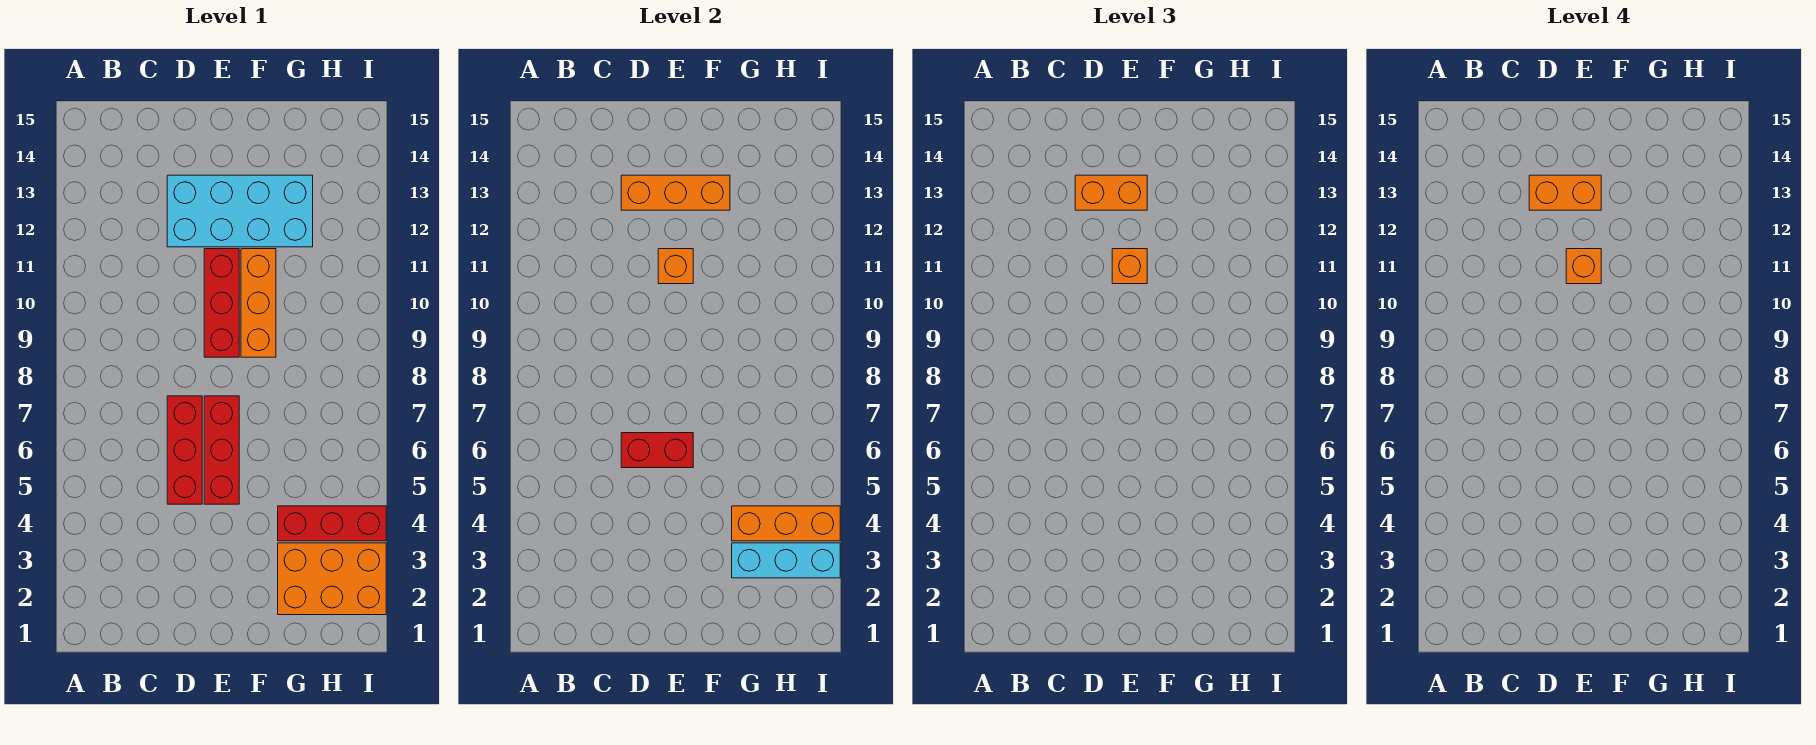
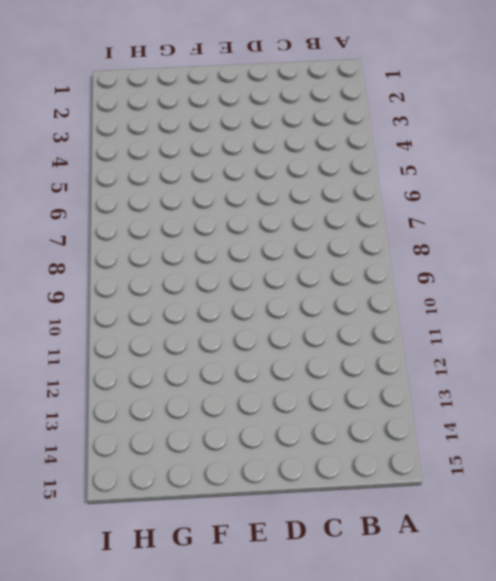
none -> red 1x3 brick [167,396,202,504]
none -> cyan 2x4 brick [167,175,313,247]
none -> red 1x3 brick [204,396,239,504]

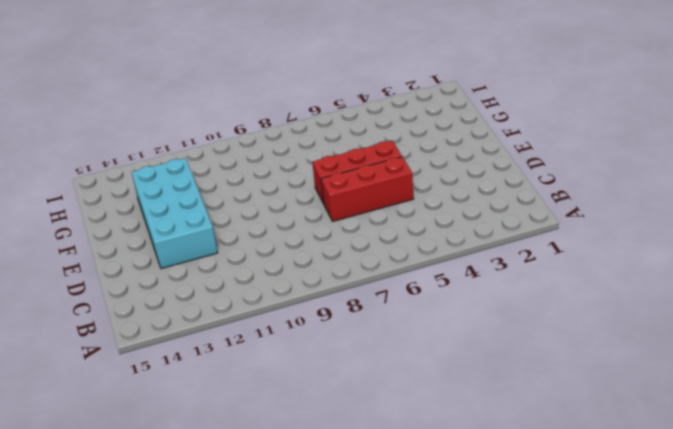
none -> red 1x3 brick [204,249,239,357]
none -> orange 1x3 brick [241,249,276,357]
none -> orange 2x3 brick [278,543,386,615]

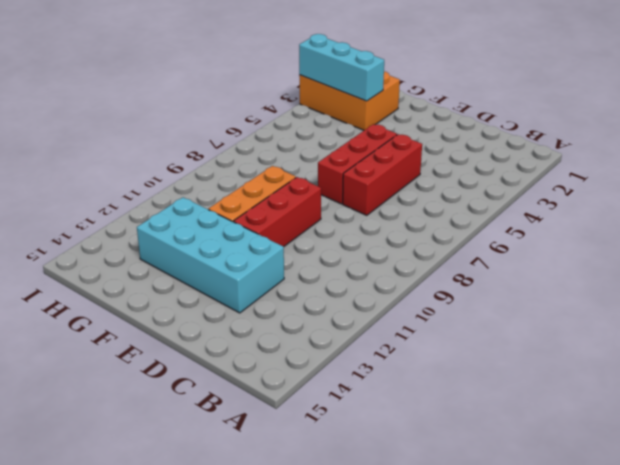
none -> red 1x3 brick [278,506,386,541]
none -> red 1x2 brick [621,433,693,468]
none -> orange 1x3 brick [621,175,730,210]

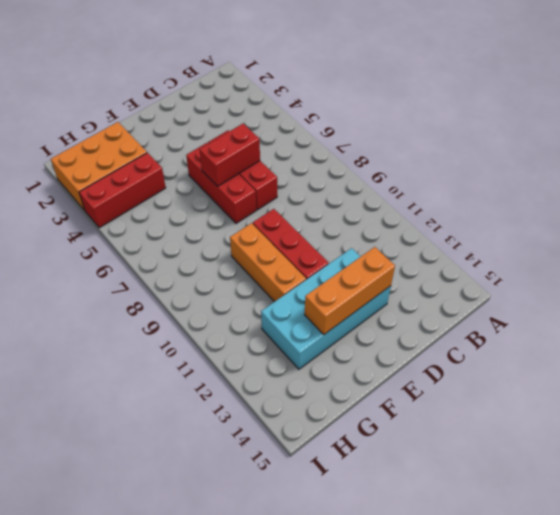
none -> orange 1x1 brick [658,249,693,284]
none -> cyan 1x3 brick [732,543,840,578]
none -> orange 1x3 brick [732,506,840,541]

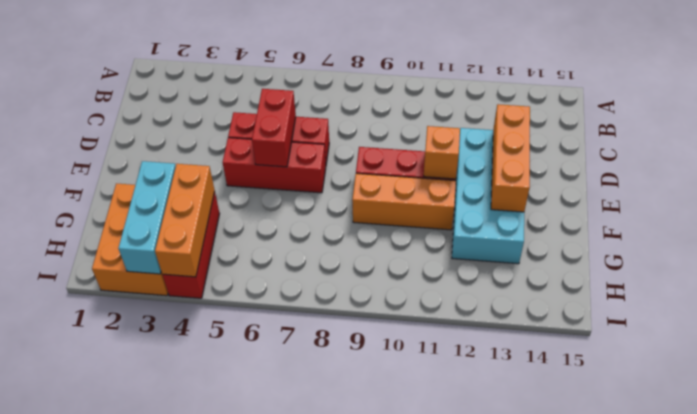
none -> orange 1x2 brick [1075,175,1147,210]
none -> orange 1x1 brick [1112,249,1147,284]
none -> orange 1x2 brick [1529,175,1601,210]

